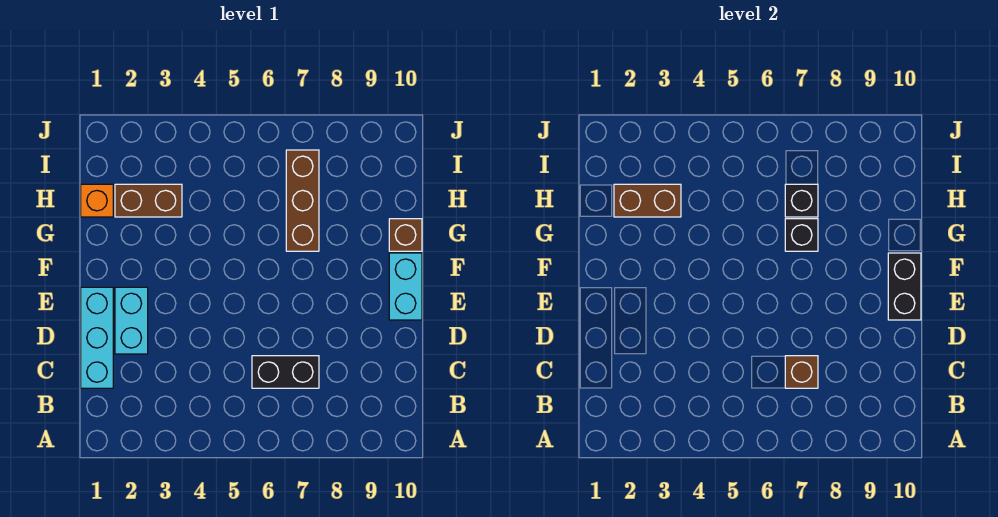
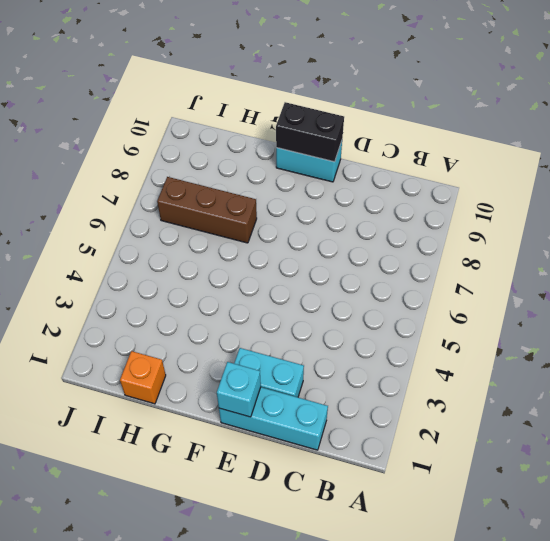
cyan 1x1 brick [217,362,261,417] -> none
none -> black 1x2 brick [252,356,319,388]
none -> brown 1x1 brick [389,219,422,251]
none -> brown 1x2 brick [115,184,182,217]

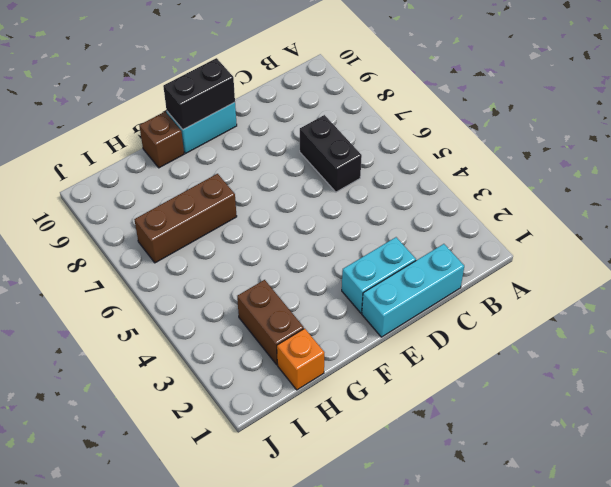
none -> brown 1x1 brick [785,356,818,388]
none -> black 1x1 brick [785,219,818,251]
none -> brown 1x2 brick [614,184,681,217]

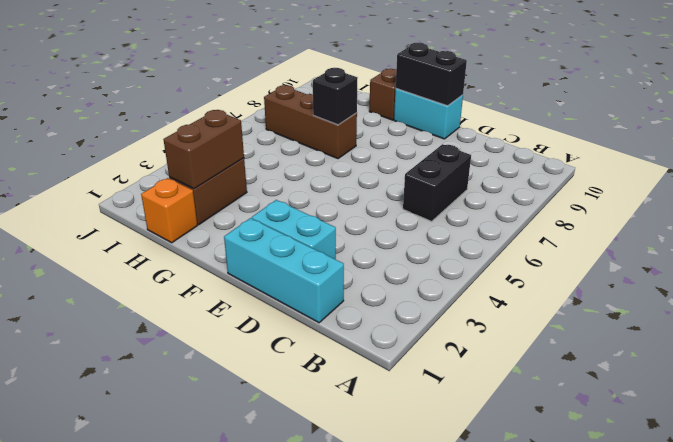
none -> brown 1x1 brick [785,356,818,388]
none -> black 1x1 brick [785,184,818,217]

